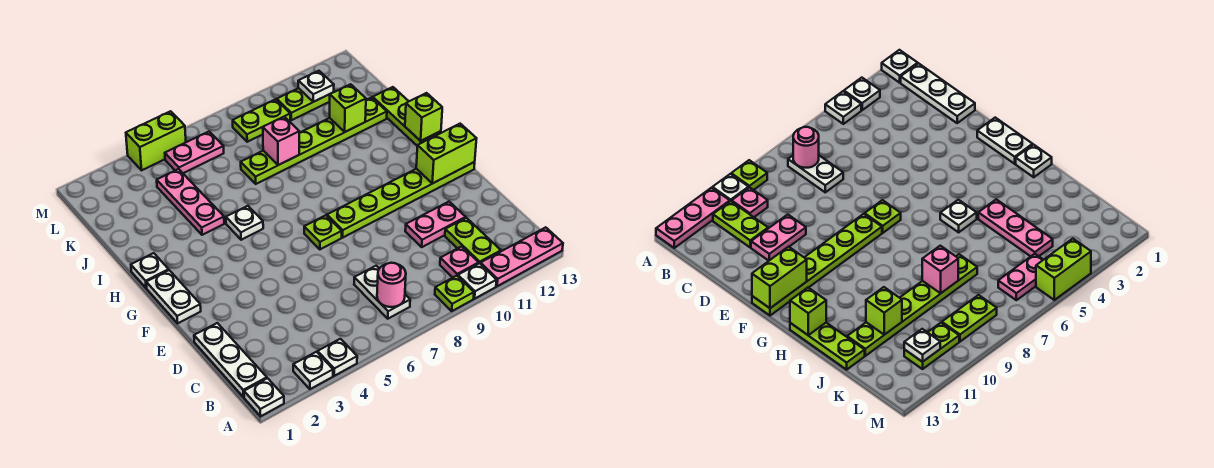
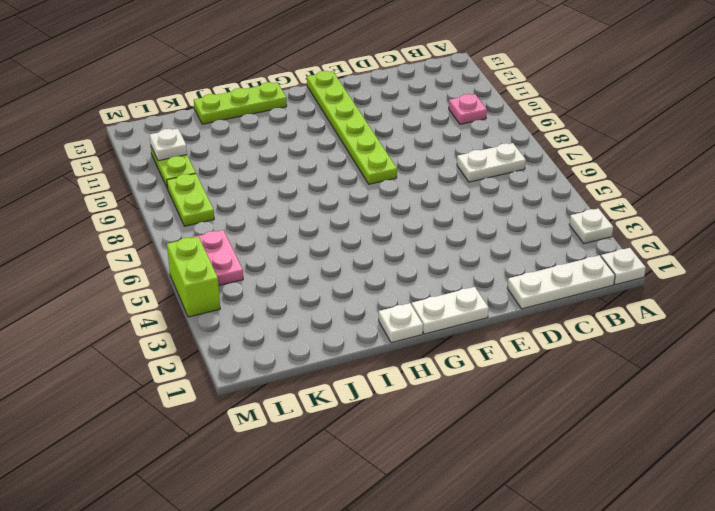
none -> white 1x1 plate [318,339,357,376]
none -> lime 1x1 plate [435,276,474,311]
none -> white 1x1 plate [458,263,497,299]

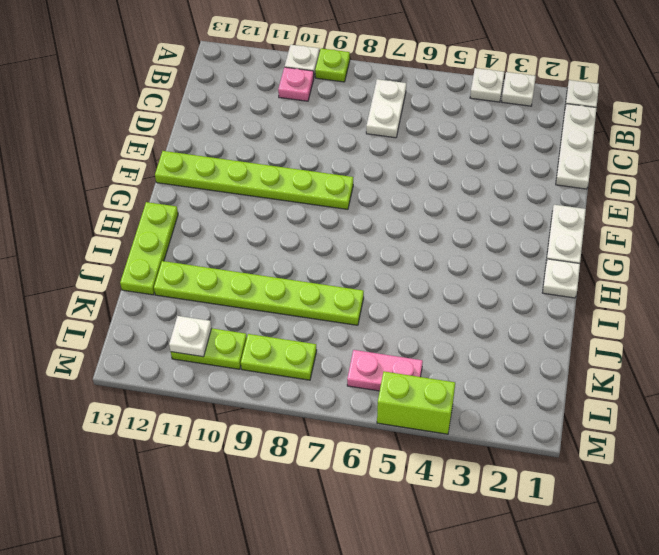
none -> pink 1x3 plate [481,227,563,286]
none -> lime 1x2 plate [445,218,501,264]
none -> pink 1x2 plate [405,202,466,247]

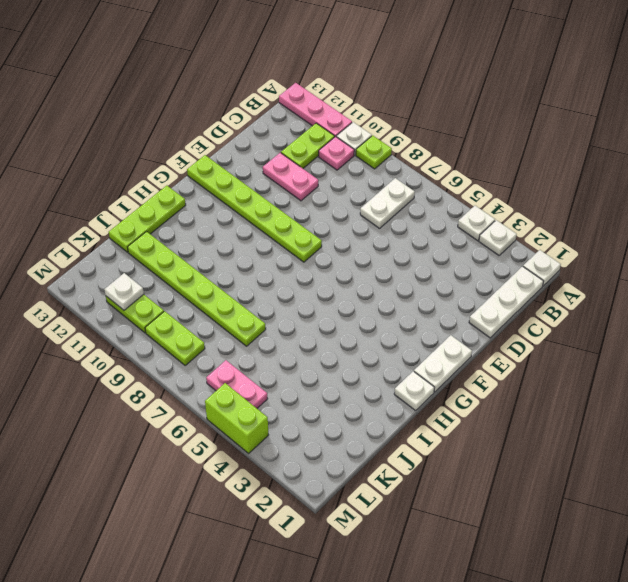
none -> lime 1x1 plate [304,215,342,249]
none -> white 1x1 plate [226,206,263,240]
none -> pink 1x3 plate [157,169,224,235]

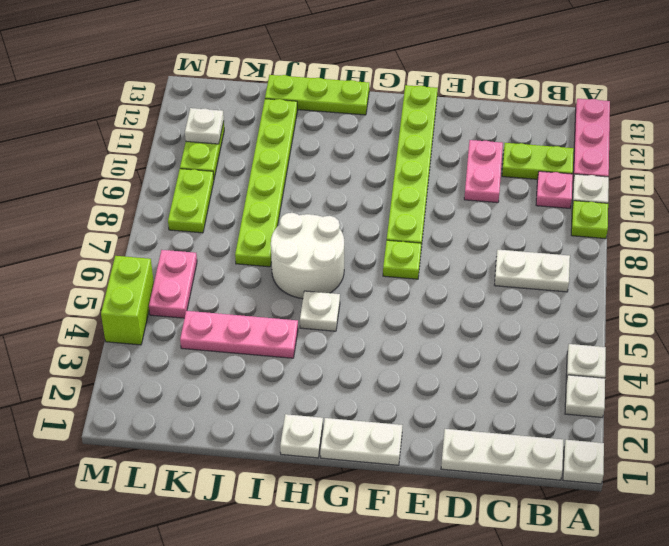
white 2x2 round brick [271,213,344,299] -> none
none -> pink 1x1 round brick [377,263,406,307]
none -> lime 1x2 brick [416,124,477,184]
none -> lime 1x1 brick [405,93,442,141]

